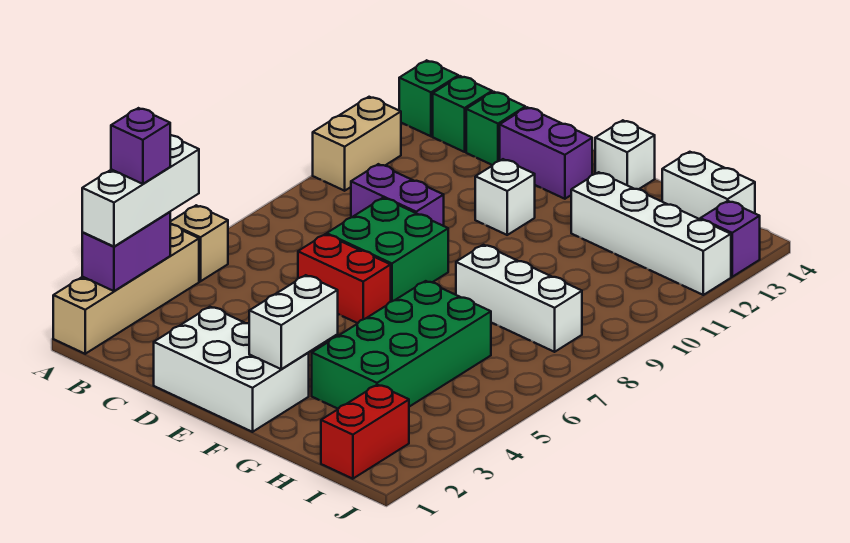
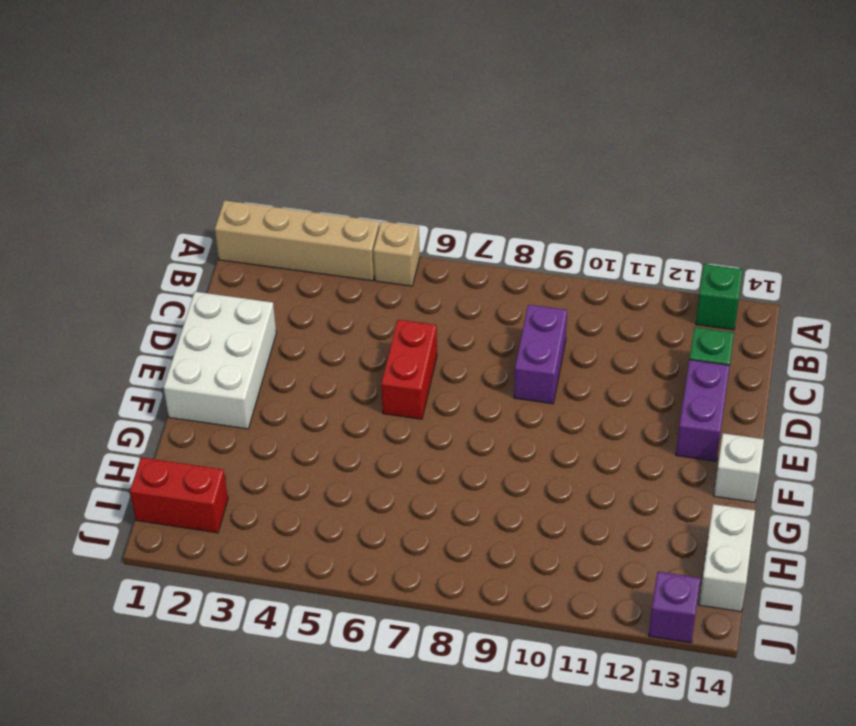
none -> tan 1x2 brick [313,97,401,191]
none -> green 1x1 brick [433,76,492,152]
none -> green 2x2 brick [327,198,448,302]

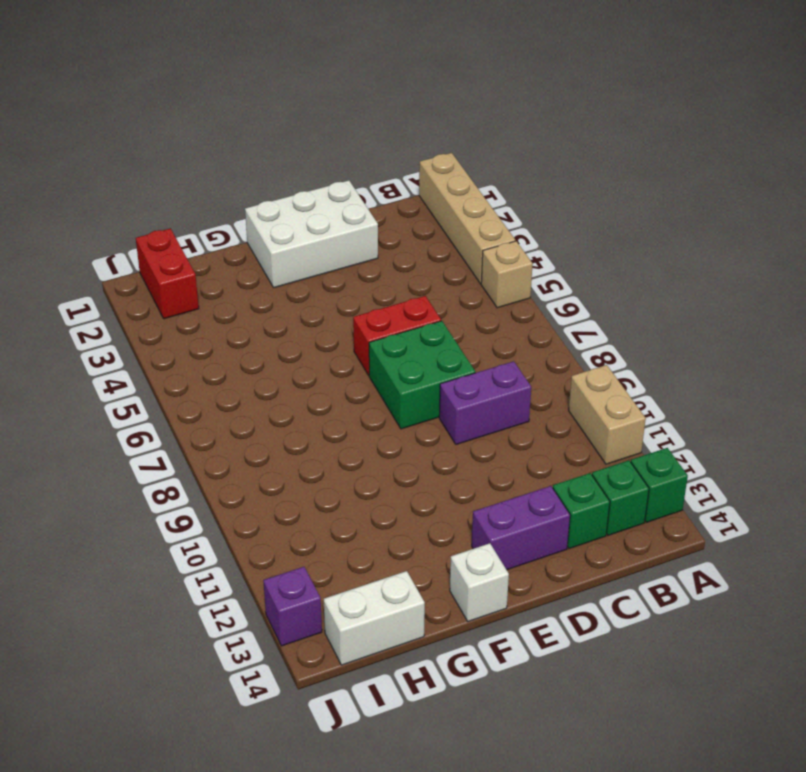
none -> white 1x1 brick [475,159,535,235]
none -> green 2x4 brick [312,281,491,409]
none -> white 1x3 brick [456,245,582,352]

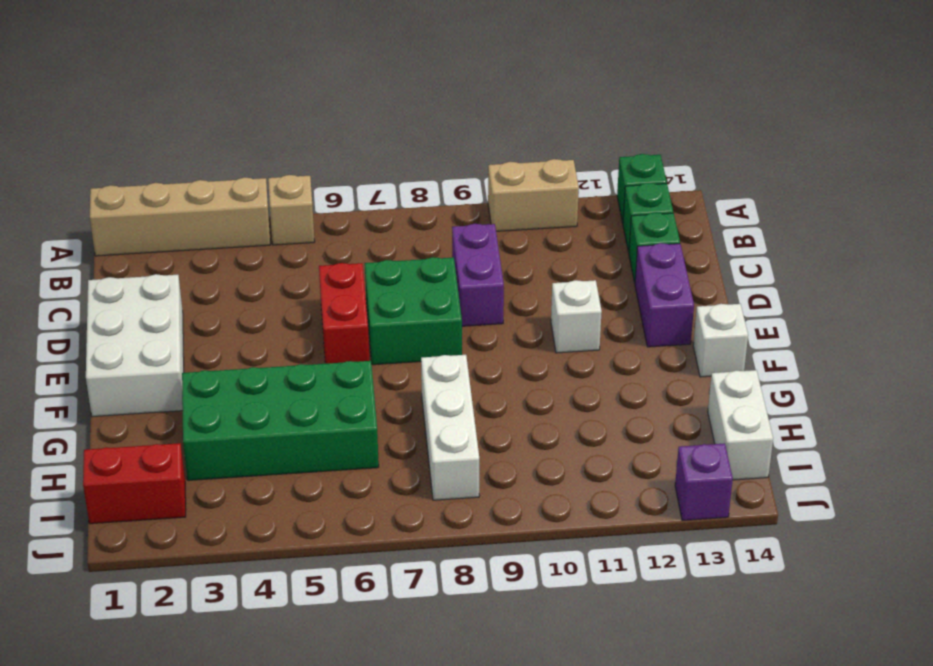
none -> white 1x4 brick [571,172,731,295]
none -> purple 1x2 brick [82,212,170,291]
none -> white 1x2 brick [249,275,338,369]

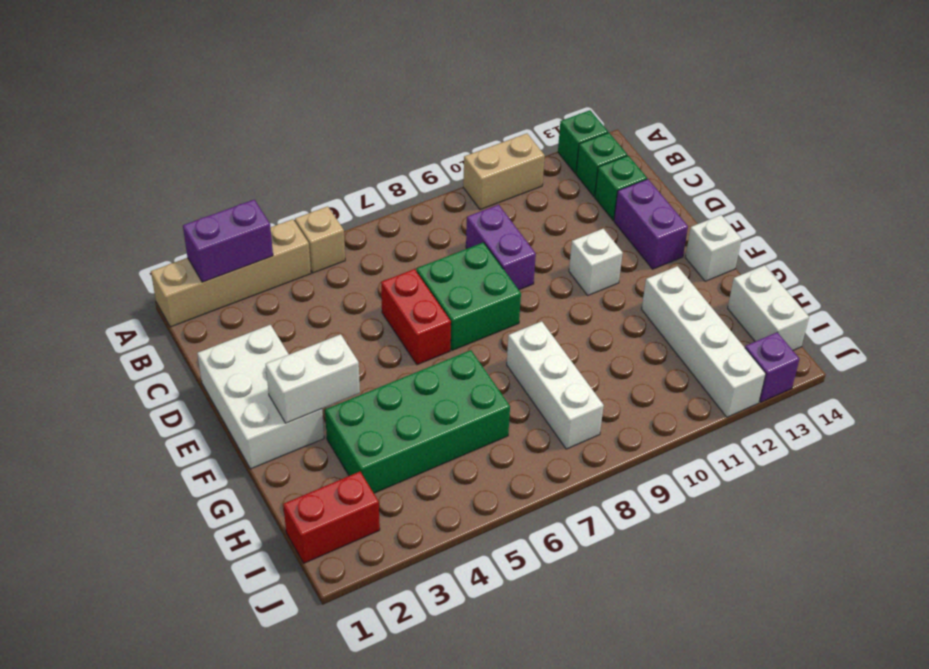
none -> white 1x3 brick [82,135,199,247]
none -> purple 1x1 brick [111,108,170,184]

